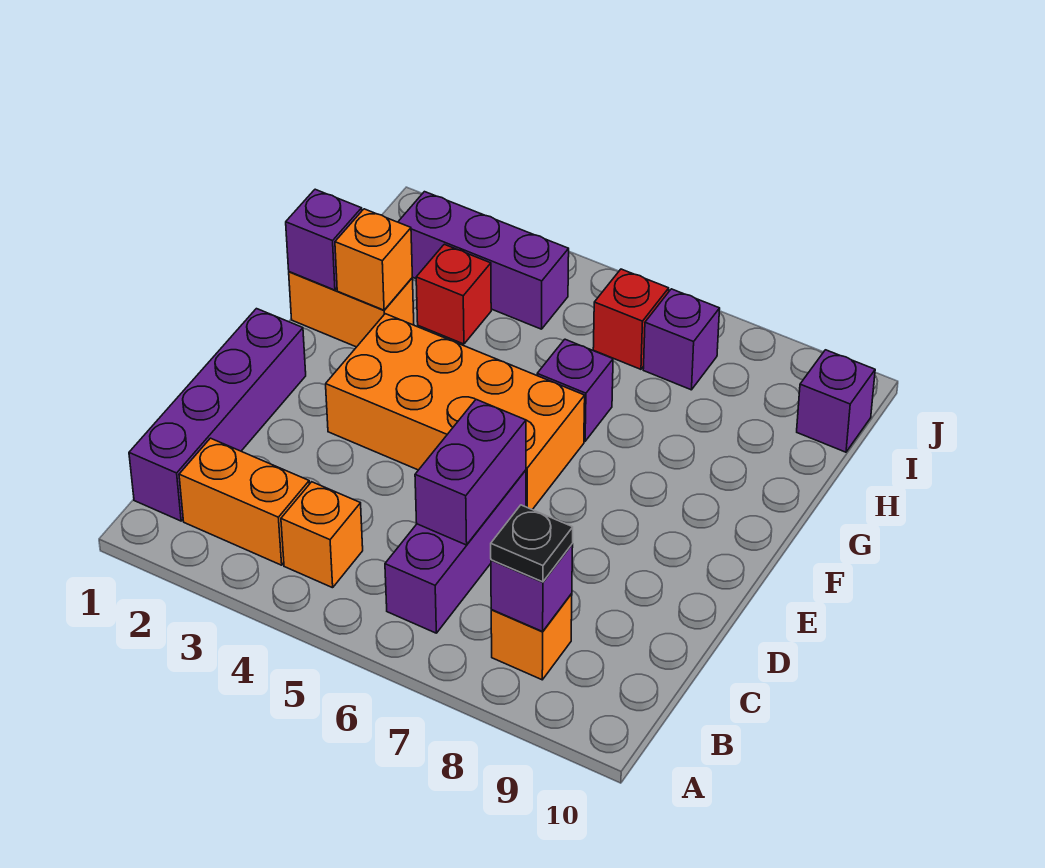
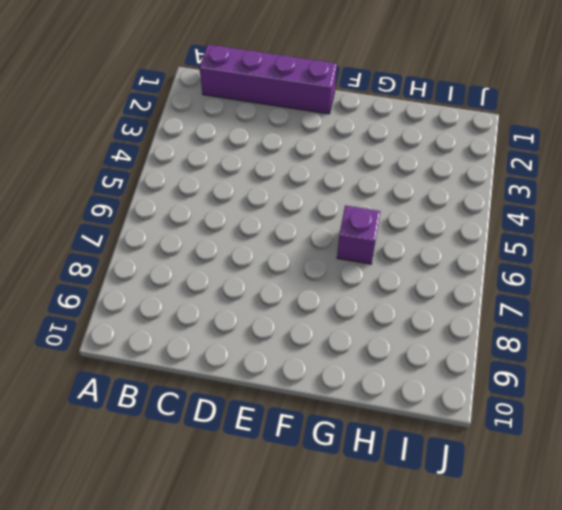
none -> orange 1x2 brick [179,438,309,565]
none -> orange 1x1 brick [281,482,363,588]
none -> purple 1x3 brick [385,470,526,633]

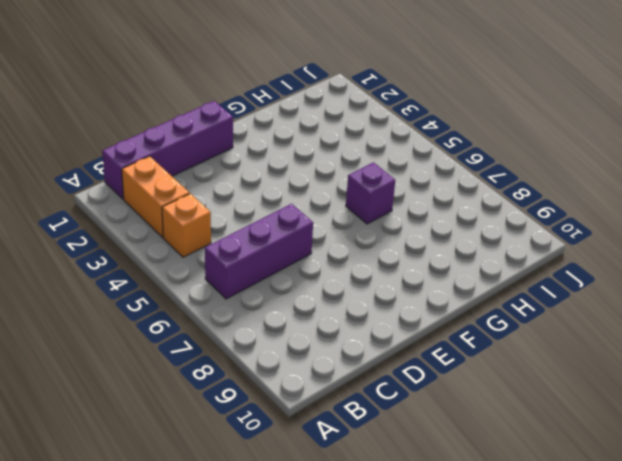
none -> orange 1x1 brick [491,594,572,680]
none -> orange 2x4 brick [326,314,585,510]
none -> orange 1x2 brick [289,272,414,347]

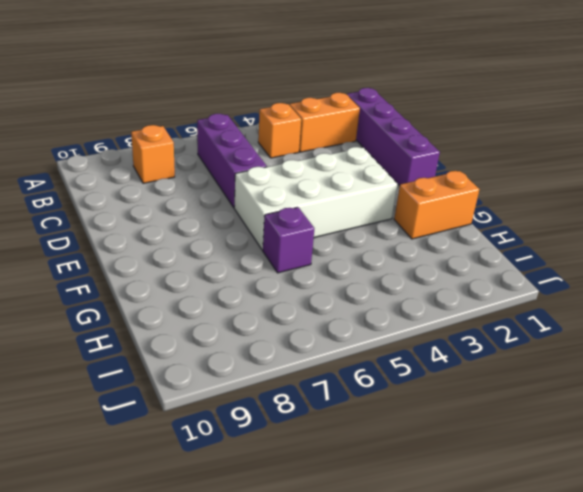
white 2x4 brick [234,147,397,250] -> orange 2x4 brick [326,314,585,510]
none -> red 1x1 brick [416,244,491,344]
none -> purple 1x3 brick [398,192,569,329]
none -> red 1x1 brick [593,269,669,369]

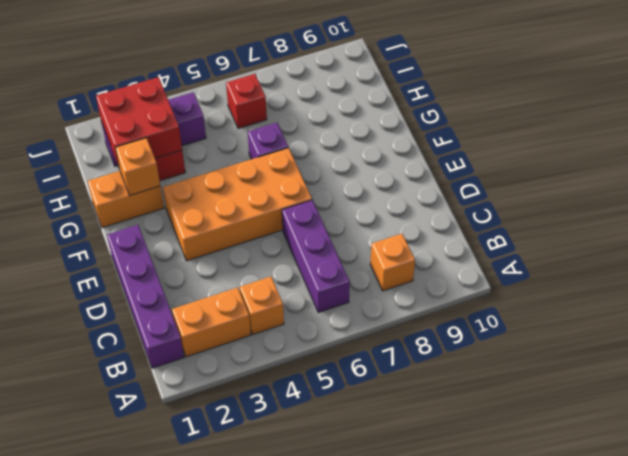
red 2x2 brick [96,77,182,169] -> none
none -> purple 1x1 brick [643,289,720,390]
none -> purple 1x1 brick [797,350,875,452]
none -> purple 1x1 brick [491,544,573,632]

